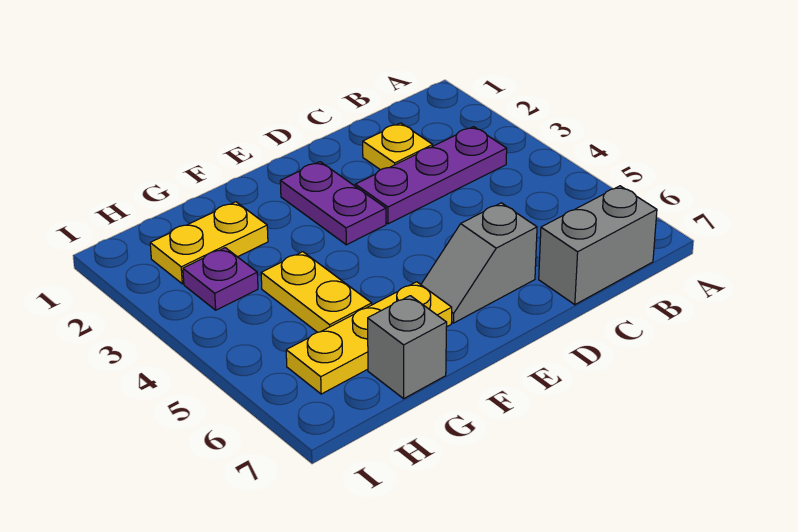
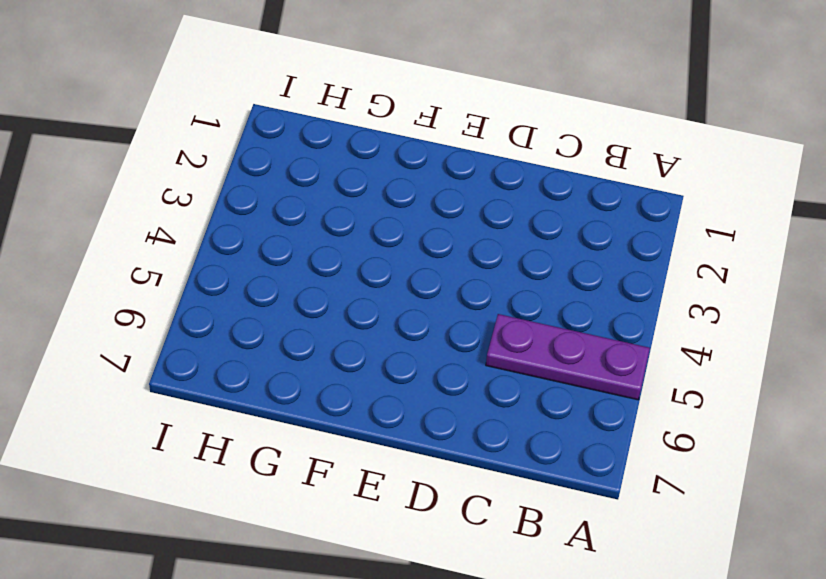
purple 1x3 plate [486,314,650,400] -> purple 1x3 plate moved to [355,127,507,224]
none -> grey 1x2 brick [539,186,657,305]
none -> yellow 1x1 plate [363,123,433,170]

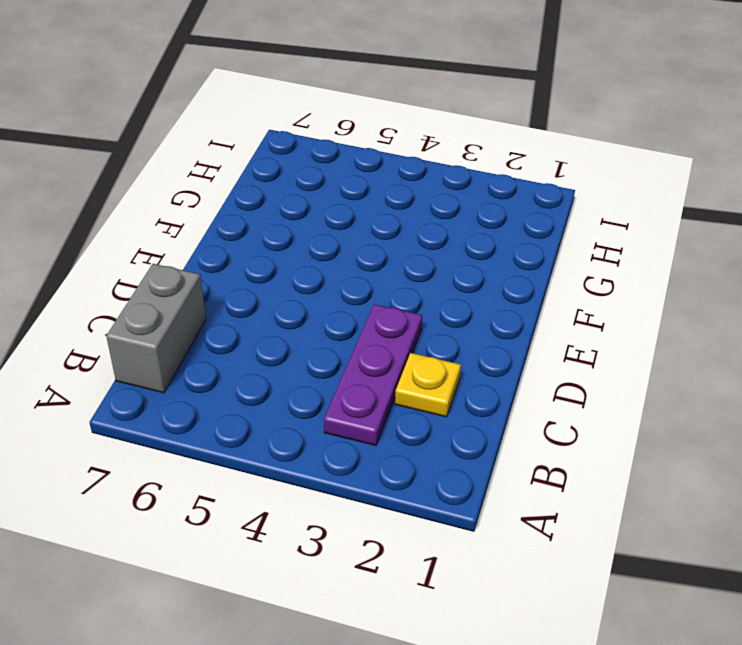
none -> grey 1x2 slope [421,203,537,323]
none -> purple 1x2 plate [280,162,386,245]

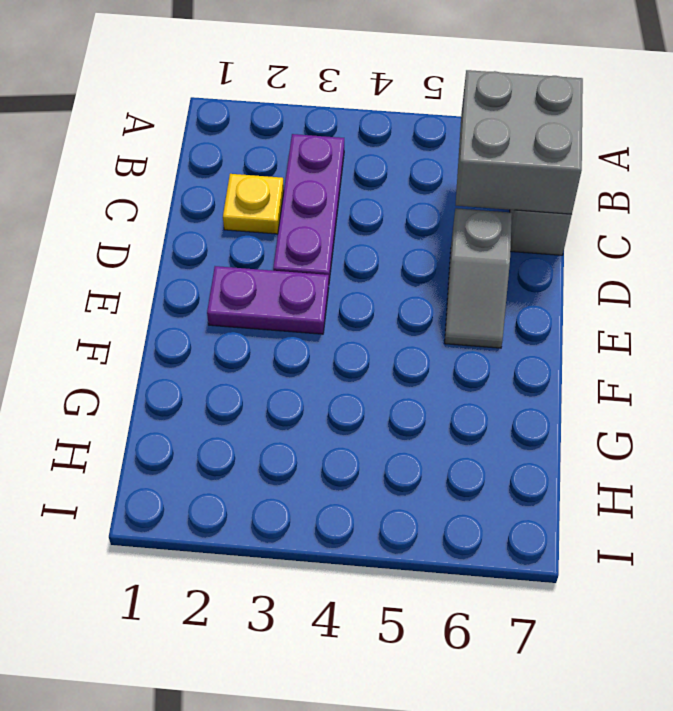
grey 2x2 brick [456,70,583,215] -> none
none -> yellow 1x3 plate [286,282,452,394]
none -> yellow 1x2 plate [150,202,268,284]

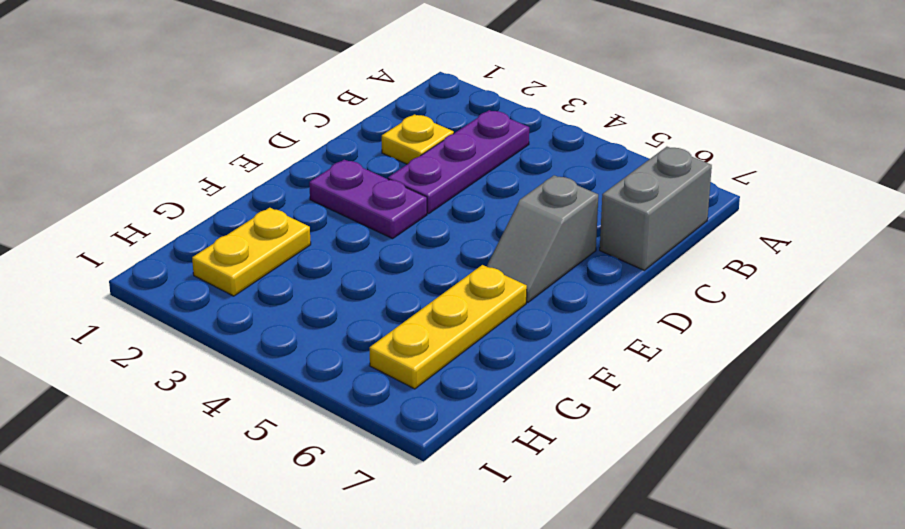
none -> yellow 1x2 plate [261,252,372,332]
none -> grey 1x1 brick [368,296,447,399]

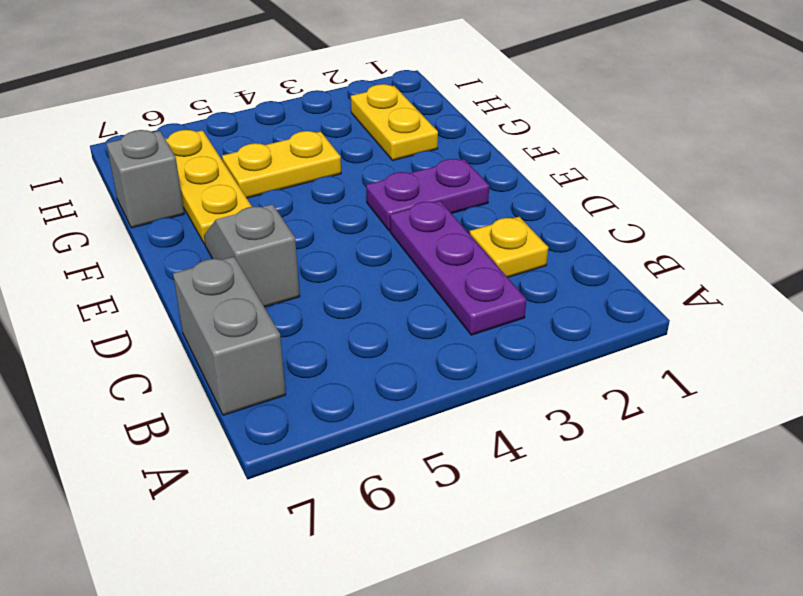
none -> purple 1x1 plate [183,248,258,310]

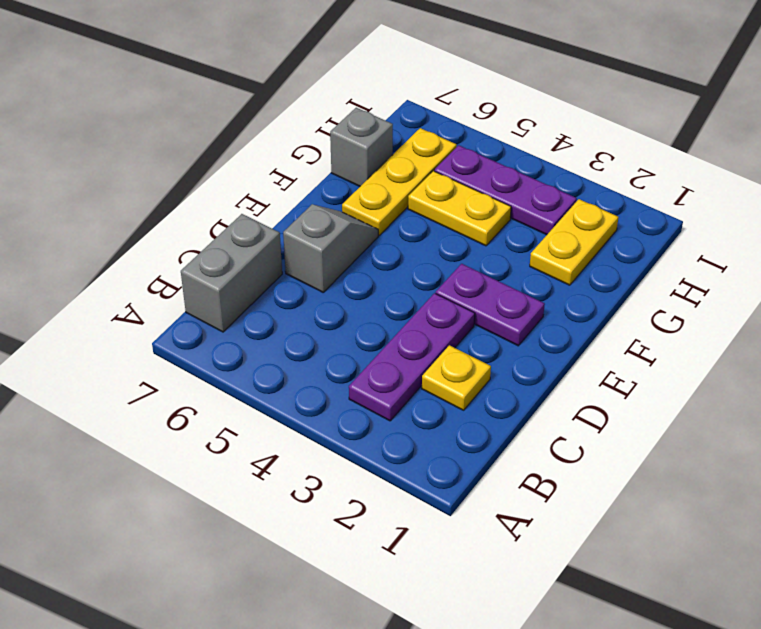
purple 1x3 plate [434,145,577,235] -> purple 1x1 plate [183,248,258,310]

